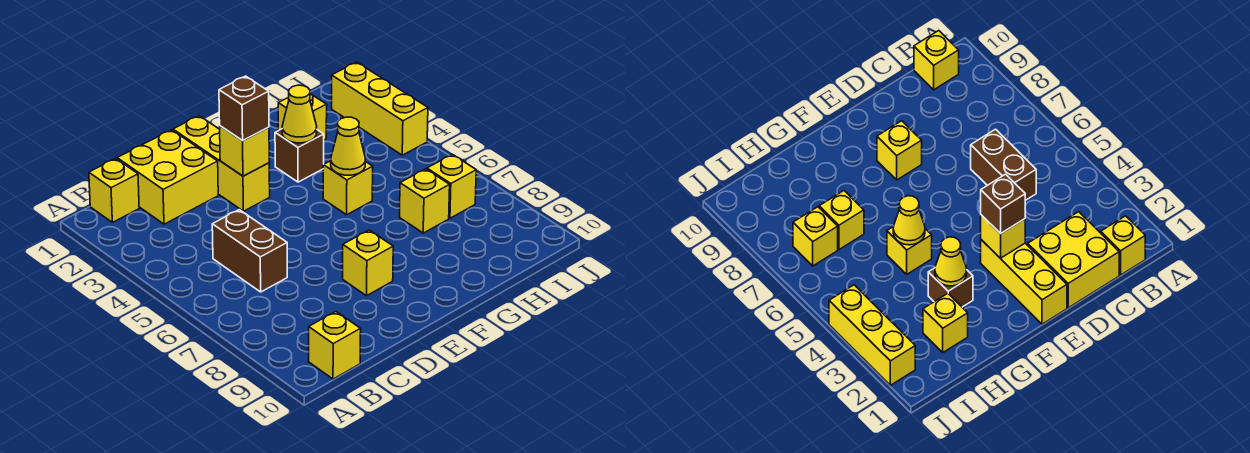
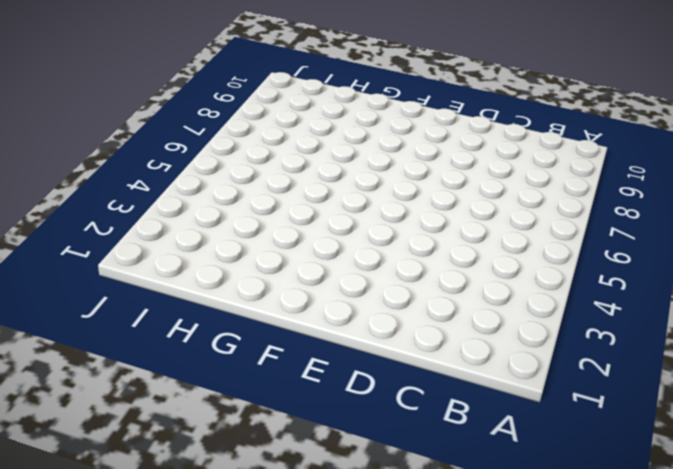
none -> yellow 1x1 brick [89,159,139,222]
none -> yellow 1x1 brick [309,312,361,379]
none -> yellow 2x2 brick [117,130,218,224]

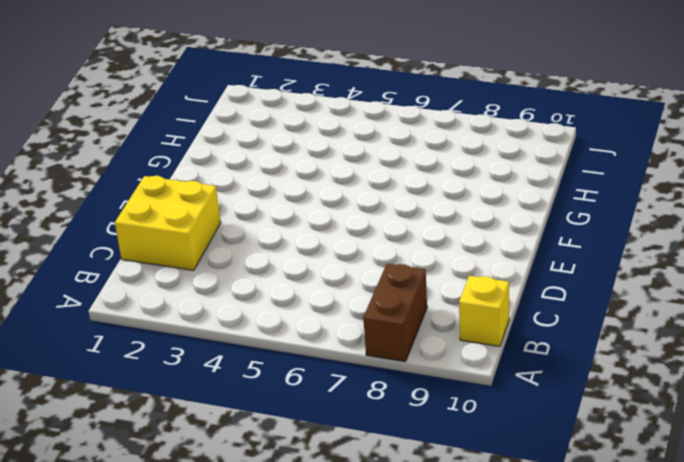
brown 1x2 brick [363,264,427,362] -> brown 1x2 brick turned to [212,210,287,292]
none -> yellow 1x1 brick [89,159,139,222]
none -> yellow 1x3 brick [173,116,270,211]
none -> yellow 1x1 brick [343,230,393,296]

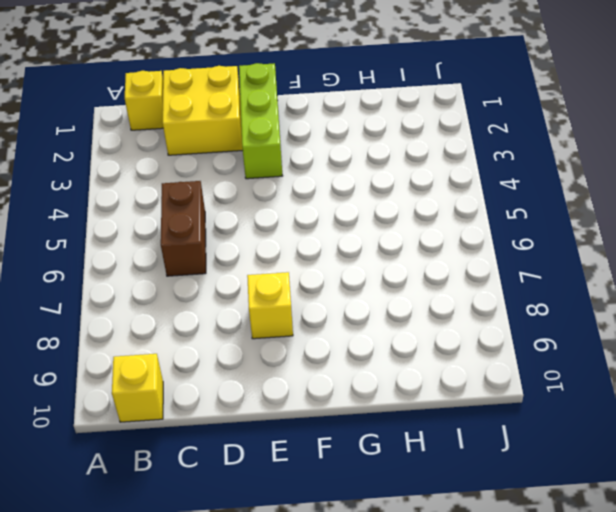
lime 1x3 brick [239,63,282,179] -> yellow 1x3 brick [173,116,270,211]
none -> brown 1x1 brick [275,129,324,182]
none -> yellow 1x1 brick [323,161,373,215]
none -> yellow 1x1 brick [278,93,327,140]

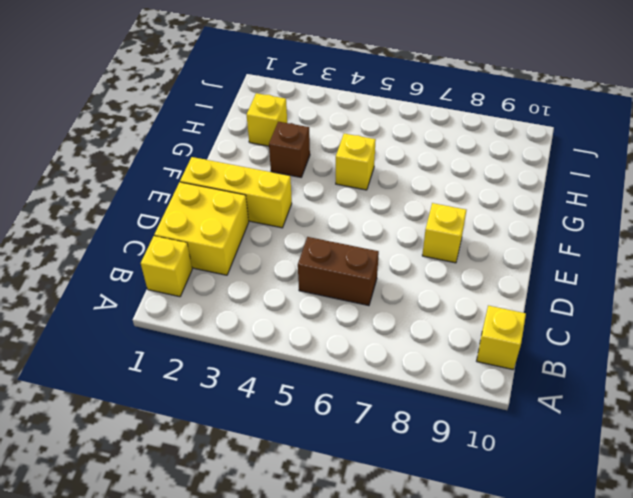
none -> yellow 1x1 brick [400,169,450,233]
none -> yellow 1x1 brick [427,154,476,218]
none -> yellow 1x3 brick [332,62,428,155]

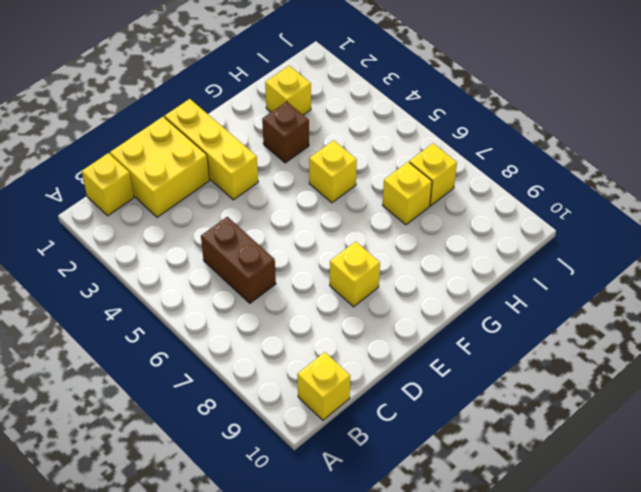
none -> yellow 1x3 brick [332,62,428,155]
none -> yellow 1x1 brick [220,126,269,176]
none -> yellow 1x1 cone [282,85,317,143]

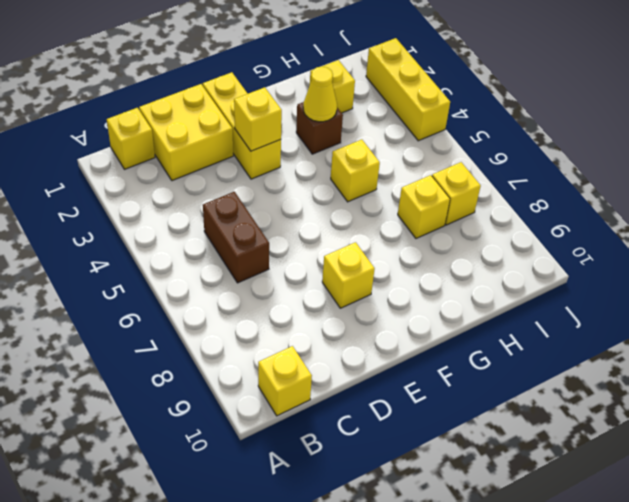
none -> yellow 1x1 cone [331,117,365,175]
none -> brown 1x1 brick [219,76,269,141]

